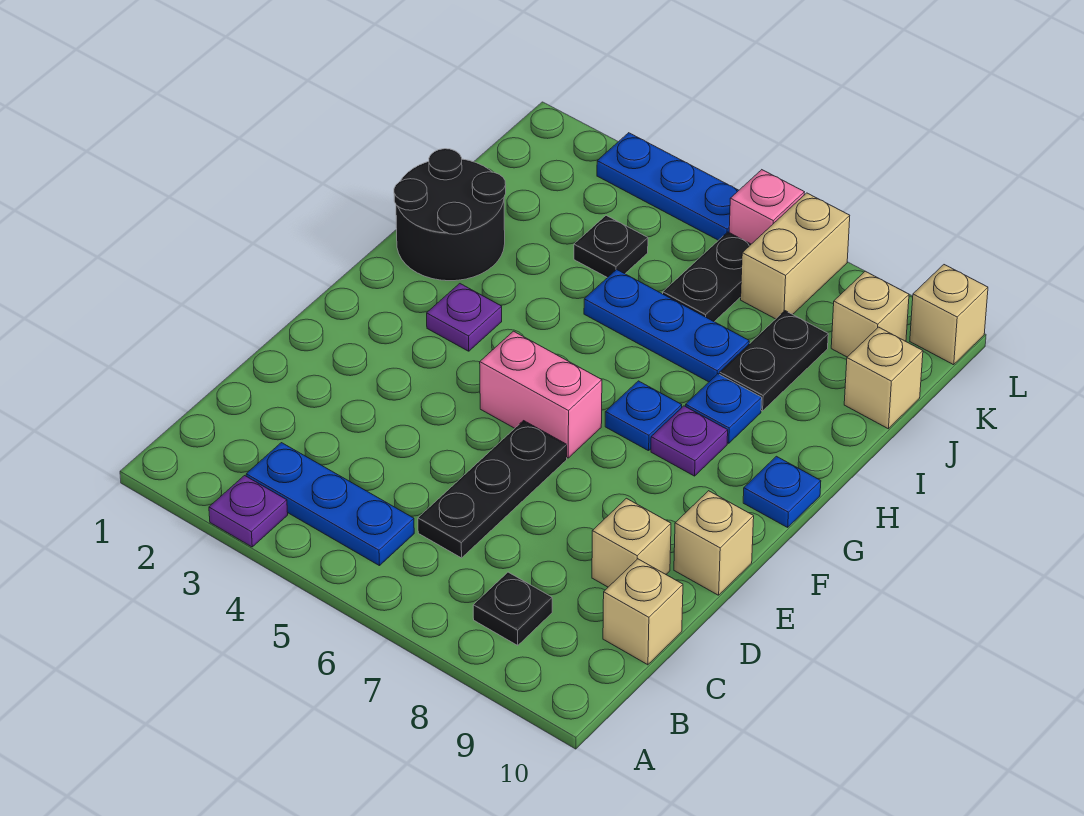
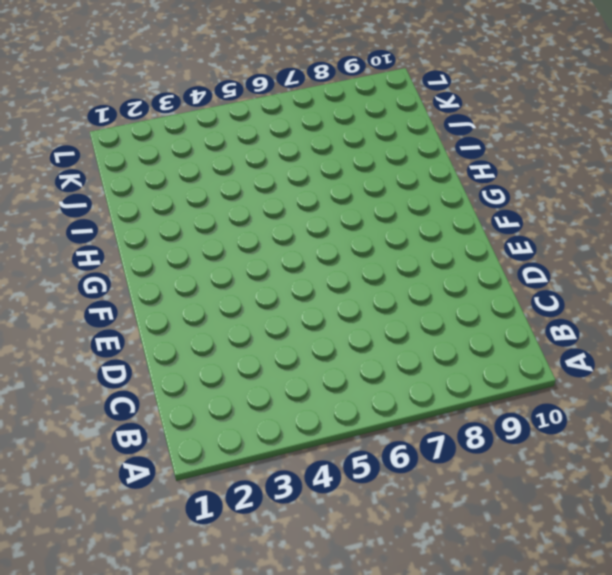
none -> purple 1x1 plate [209,476,288,547]
none -> blue 1x3 plate [246,443,414,566]
none -> black 1x1 plate [473,572,552,645]

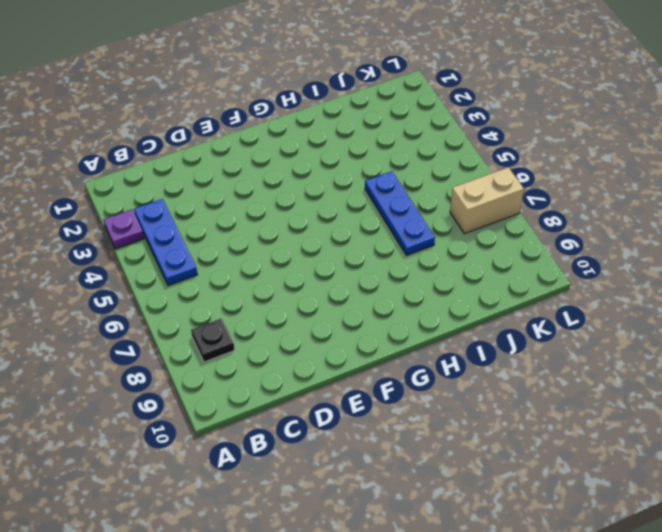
none -> black 1x3 plate [418,421,567,558]
none -> tan 1x1 brick [603,559,683,665]
none -> tan 1x1 brick [592,498,671,587]

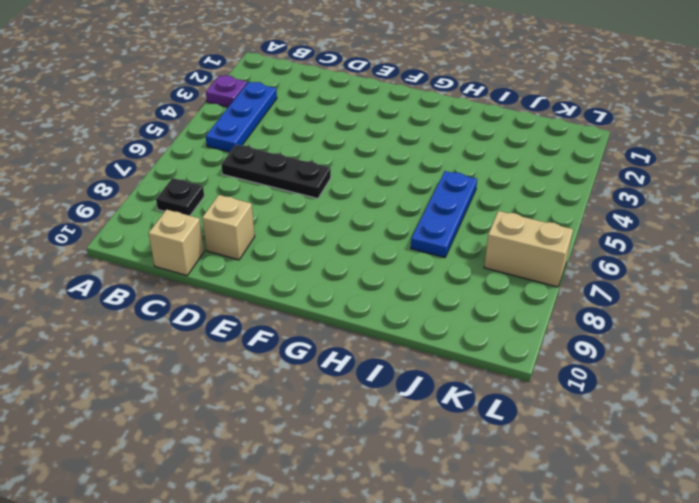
none -> tan 1x1 brick [674,491,754,595]
none -> pink 1x2 brick [480,331,602,458]
none -> purple 1x1 plate [427,284,502,351]

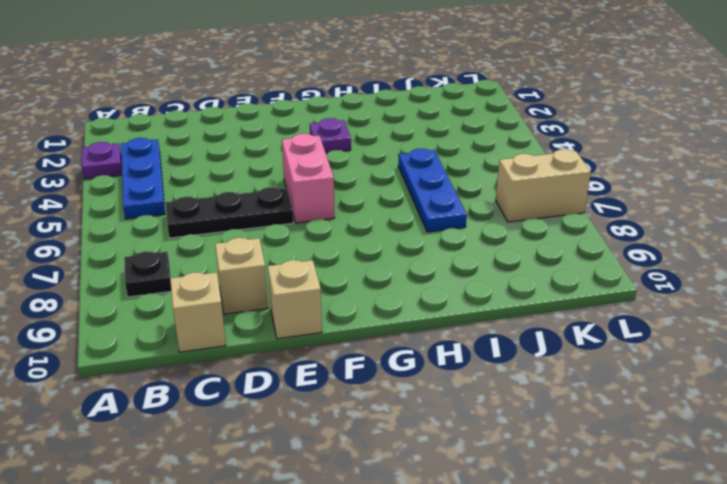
none -> blue 1x1 plate [605,381,682,451]
none -> purple 1x1 plate [651,406,728,476]
none -> blue 1x1 plate [743,456,821,527]

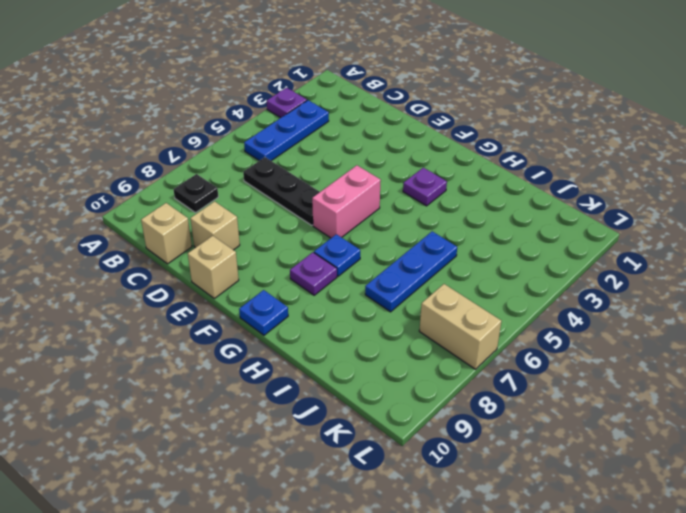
none -> black 2x2 round brick [394,149,506,281]
none -> blue 1x1 plate [686,374,762,443]
none -> black 1x2 plate [720,311,828,411]

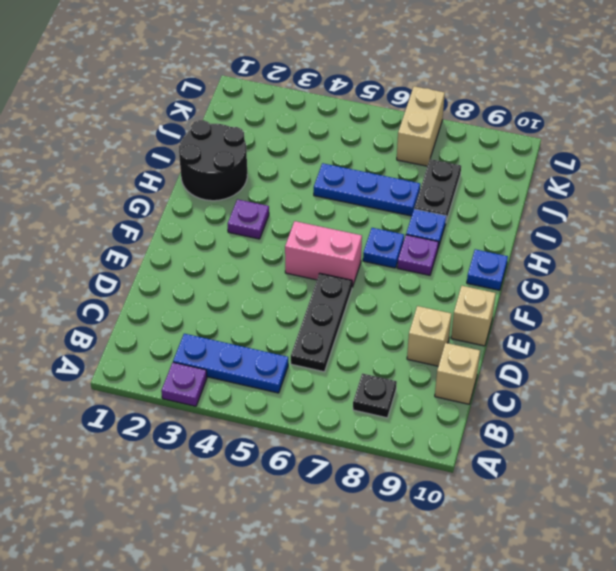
none -> black 1x1 plate [574,215,648,278]
none -> black 1x2 plate [663,232,751,322]
none -> tan 1x1 brick [844,327,923,429]

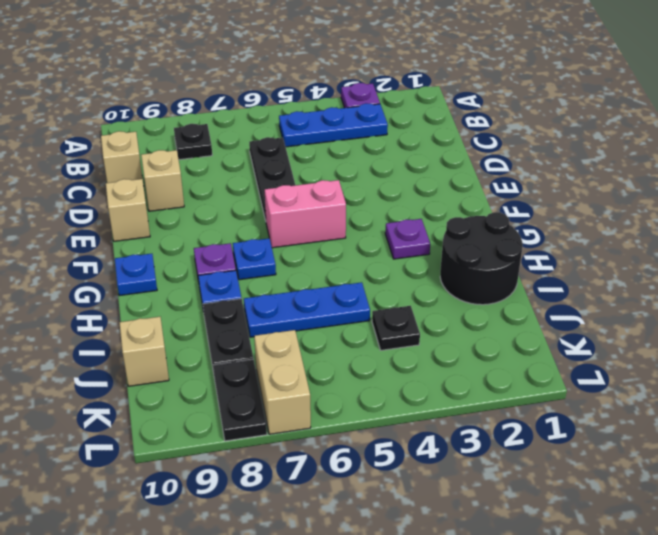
black 1x2 plate [213,359,267,441] -> black 1x2 plate moved to [663,232,751,322]
none -> tan 1x1 brick [831,271,909,357]
none -> blue 1x3 plate [597,133,739,240]
none -> pink 1x1 brick [729,170,804,244]

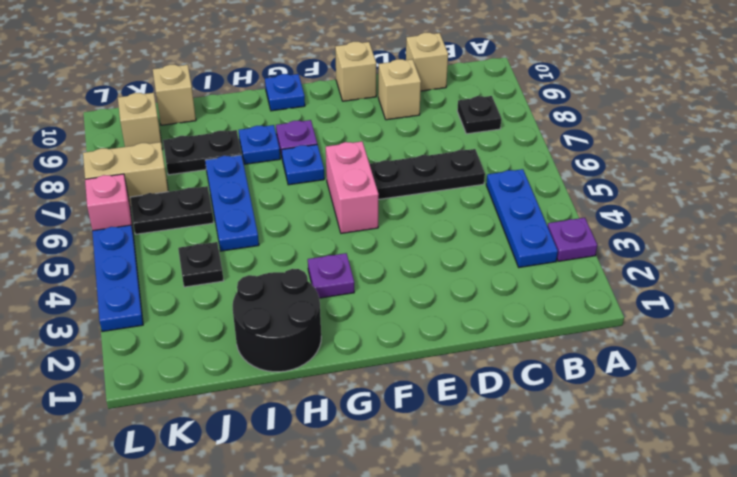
none -> tan 1x1 brick [910,265,988,365]

